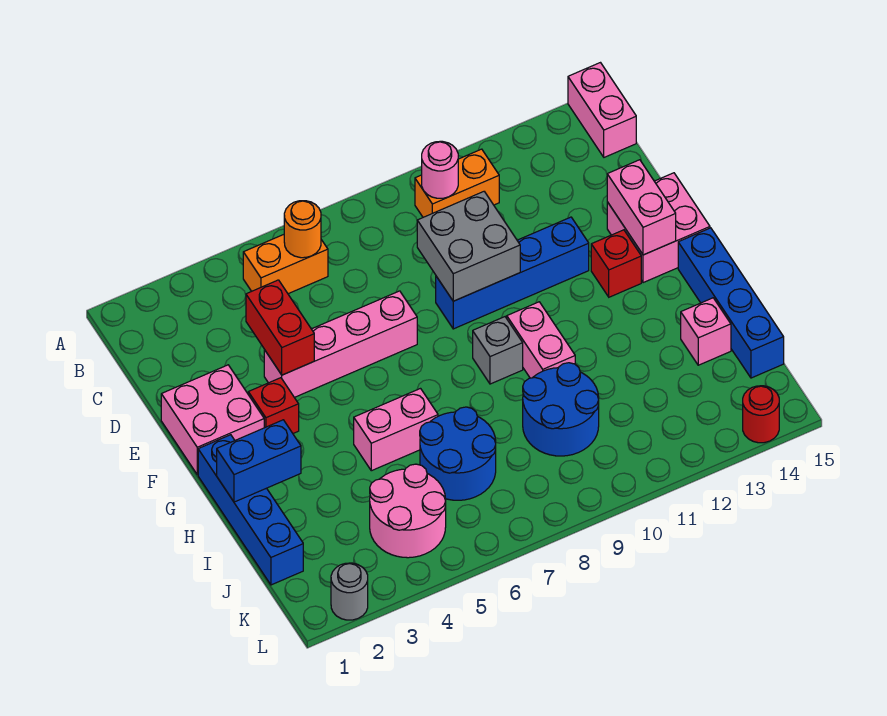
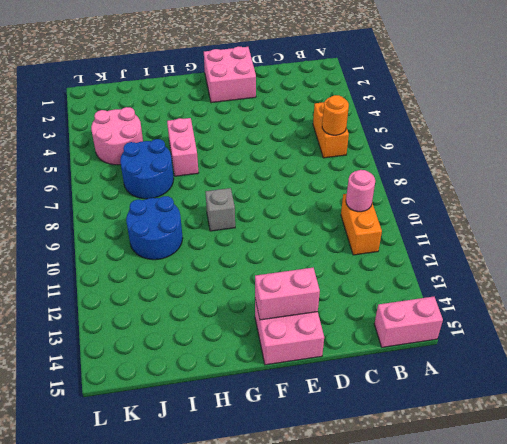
none -> pink 1x4 brick [264,291,417,398]
none -> blue 1x4 brick [436,217,589,329]
none -> red 1x1 brick [248,378,299,433]

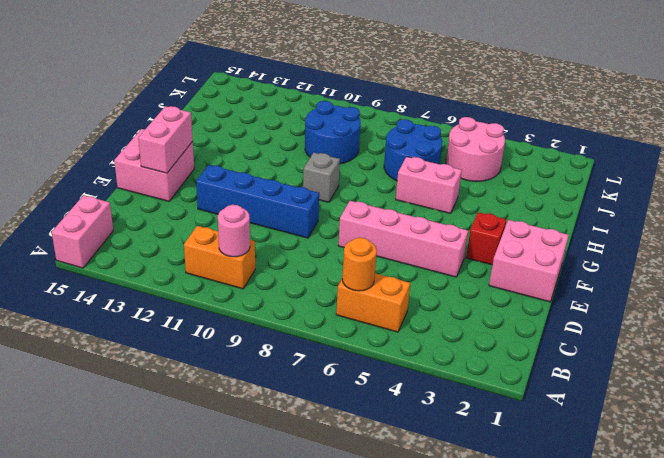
none -> red 1x1 brick [591,230,641,297]
none -> blue 1x4 brick [198,435,303,585]
none -> pink 1x2 brick [507,302,575,378]

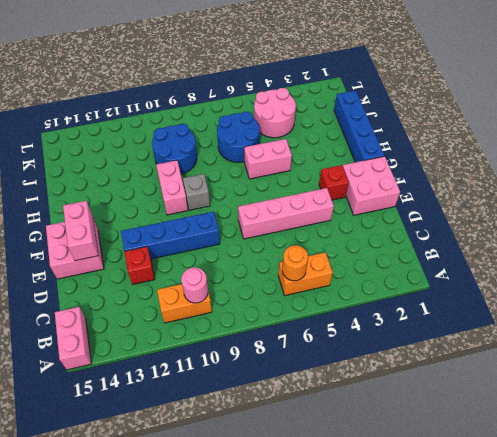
red 1x1 brick [124,247,155,285] -> red 1x1 brick moved to [591,230,641,297]
none -> blue 1x4 brick [678,228,784,378]
none -> pink 1x1 brick [681,298,731,365]
none -> grey 1x1 round brick [331,563,368,620]

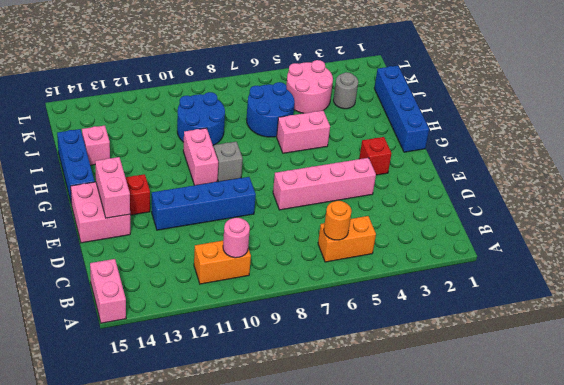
blue 1x3 brick [57,129,95,205] -> blue 1x4 brick [678,228,784,378]
grey 1x1 round brick [333,72,358,109] -> grey 1x1 round brick moved to [331,563,368,620]
none -> pink 2x2 brick [161,365,264,475]
none -> red 1x1 round brick [743,386,779,443]
none -> red 1x2 brick [246,280,314,375]

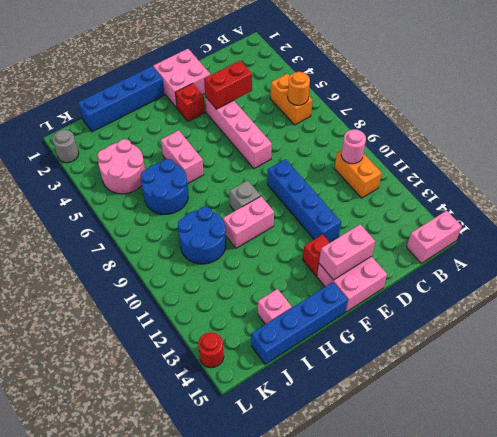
none -> grey 2x2 brick [417,192,520,301]
none -> blue 1x2 brick [217,420,301,502]

